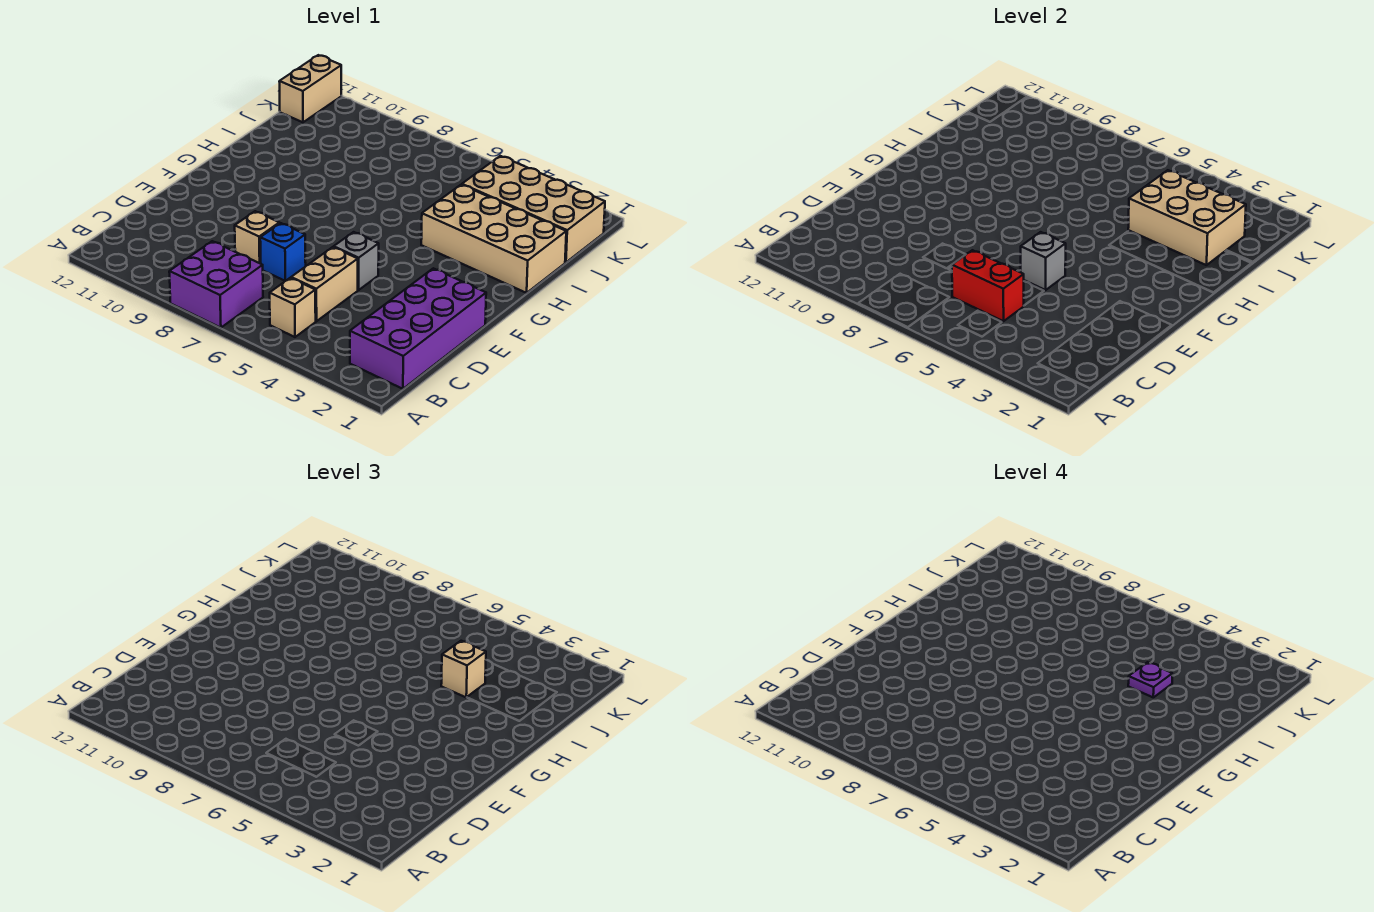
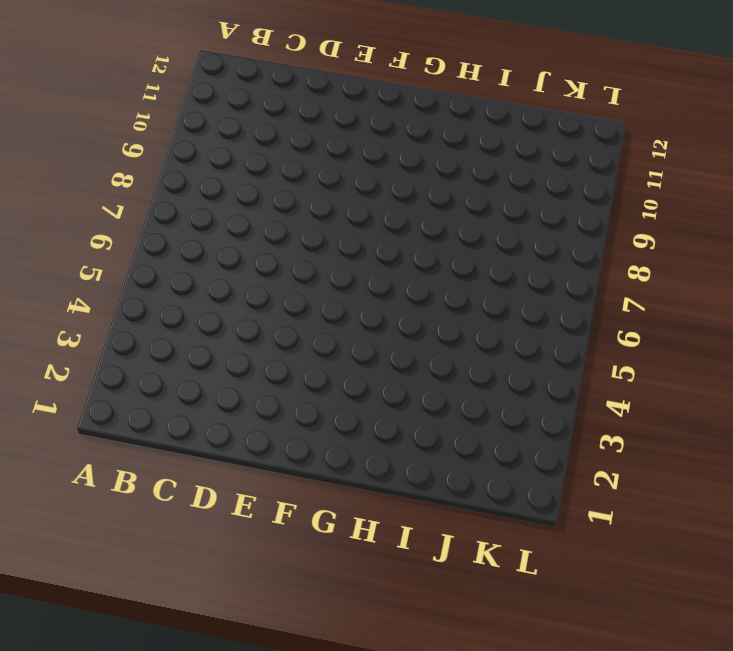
none -> purple 2x2 brick [169,241,263,328]
none -> purple 2x4 brick [350,268,486,389]
none -> tan 1x1 brick [270,278,316,337]

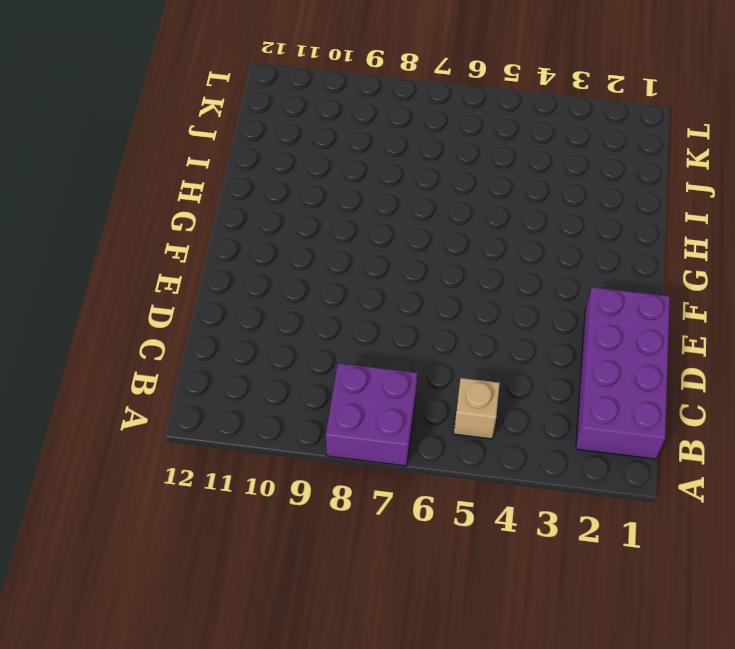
none -> tan 1x2 brick [291,247,358,321]
none -> blue 1x1 brick [260,223,306,281]
none -> tan 1x1 brick [235,211,279,264]

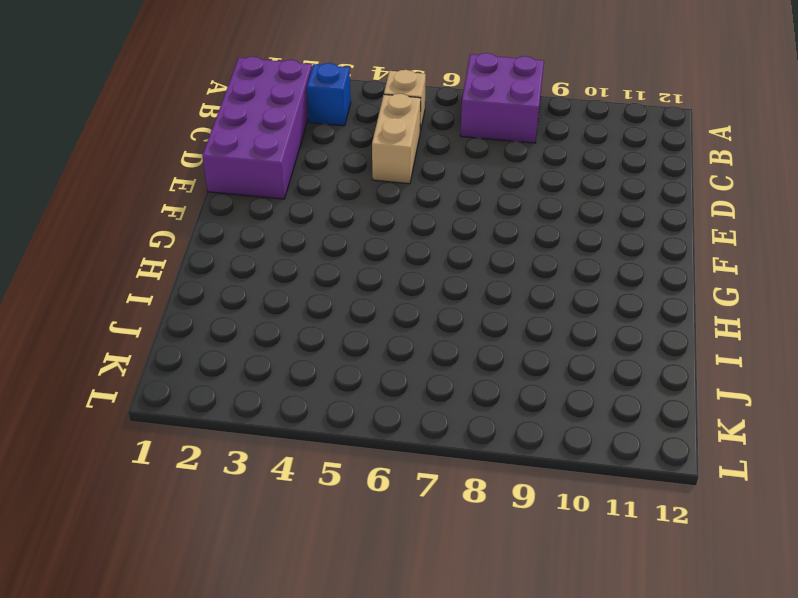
blue 1x1 brick [307,63,351,126] -> blue 1x1 brick moved to [260,223,306,281]
none -> tan 1x1 brick [235,211,279,264]
none -> grey 1x1 brick [334,232,379,290]
none -> tan 2x4 brick [421,185,566,293]

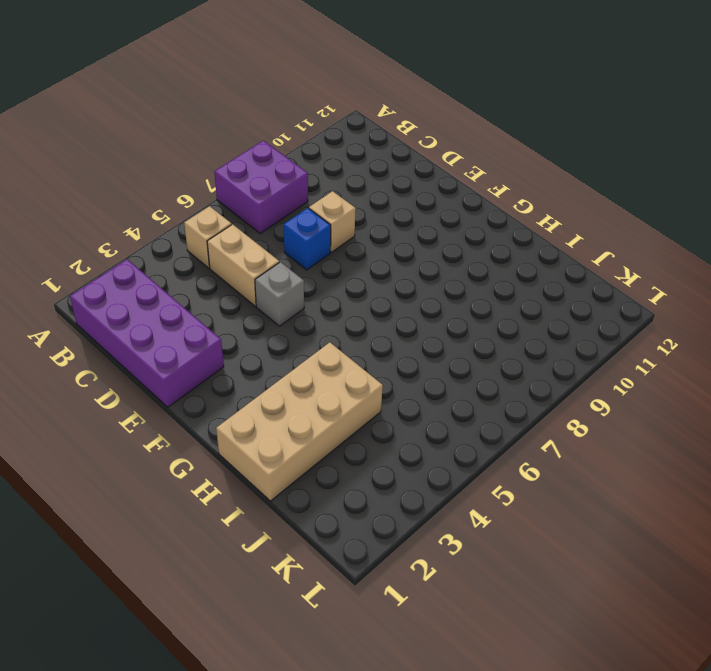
none -> tan 2x4 brick [462,156,605,262]
none -> tan 1x2 brick [279,55,341,122]
none -> red 1x2 brick [952,250,1024,321]

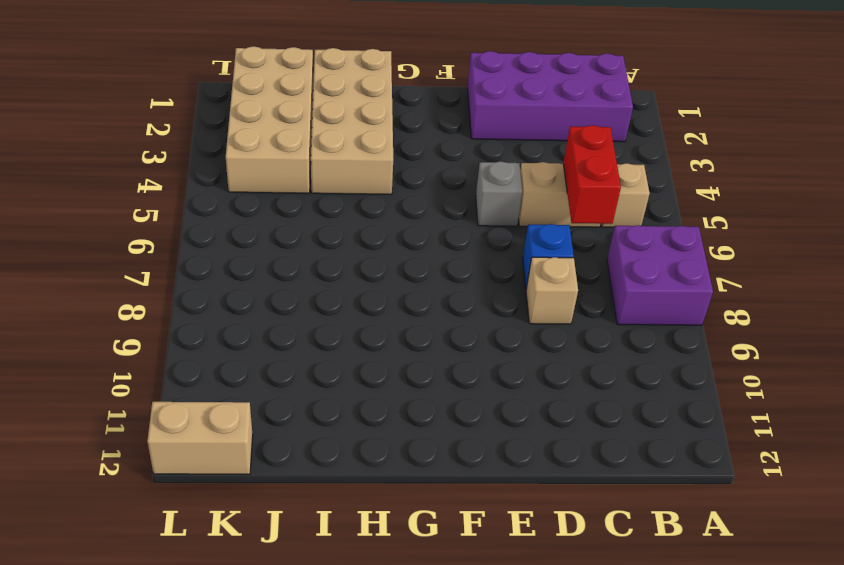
none -> grey 1x1 brick [1021,232,1066,290]
none -> tan 2x3 brick [1128,170,1246,265]
none -> tan 1x1 brick [441,641,486,697]

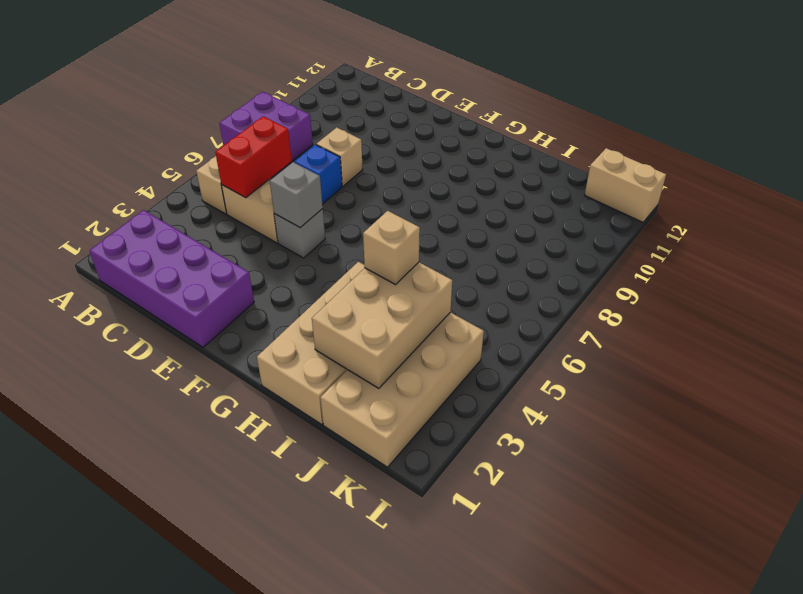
none -> purple 1x1 plate [1128,662,1172,697]

